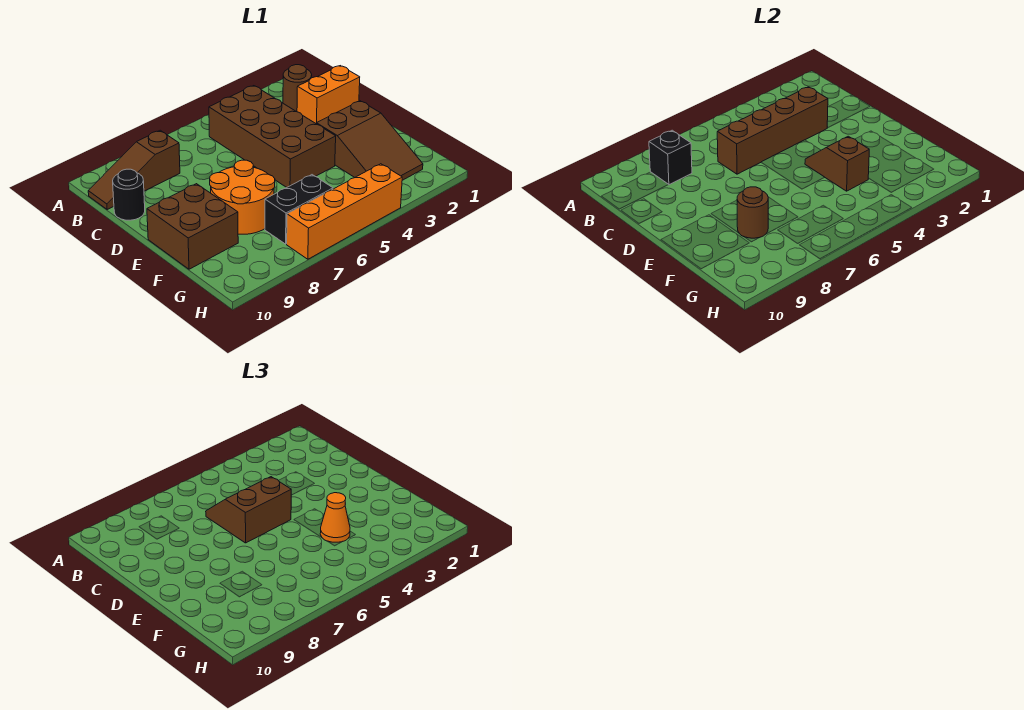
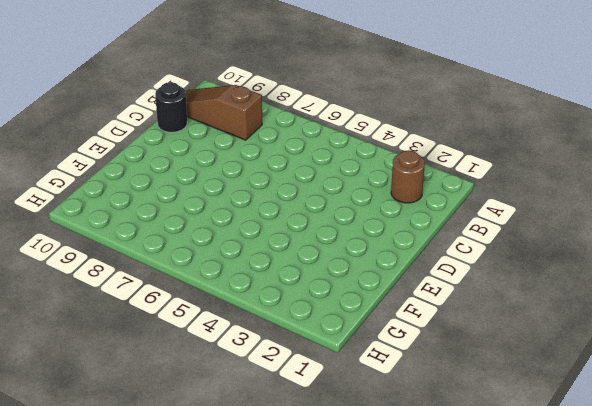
none -> brown 2x4 brick [209,86,336,188]
none -> orange 1x2 brick [297,66,360,123]
none -> brown 2x3 slope [316,101,423,180]

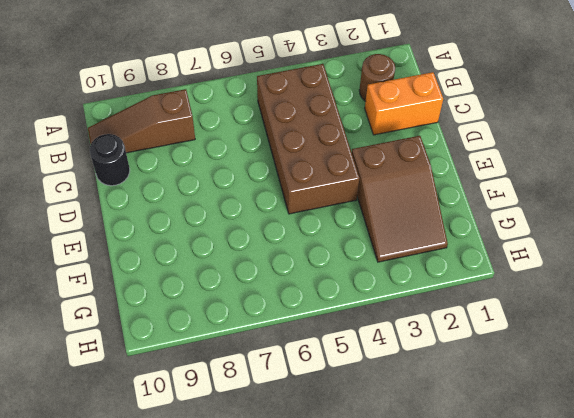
none -> orange 2x2 round brick [210,160,275,234]
none -> brown 2x2 brick [147,184,238,269]
none -> black 1x2 brick [265,175,333,244]

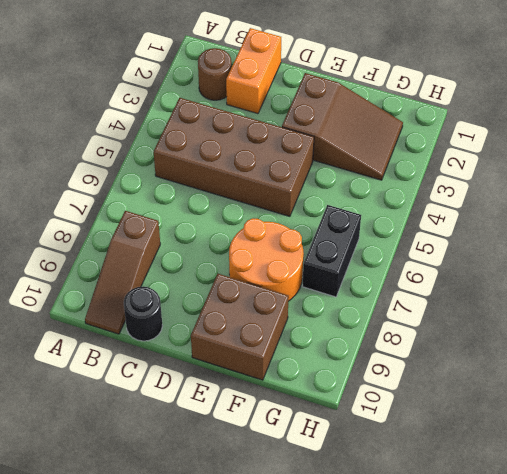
none -> orange 1x4 brick [287,164,402,259]
none -> black 1x1 brick [649,130,692,185]
none -> brown 1x4 brick [717,87,828,174]

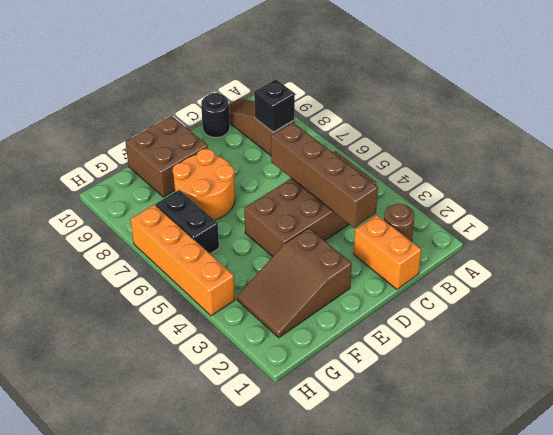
none -> brown 1x2 slope [805,136,869,191]
none -> brown 1x1 round brick [737,187,768,238]
none -> brown 2x2 slope [206,477,291,543]

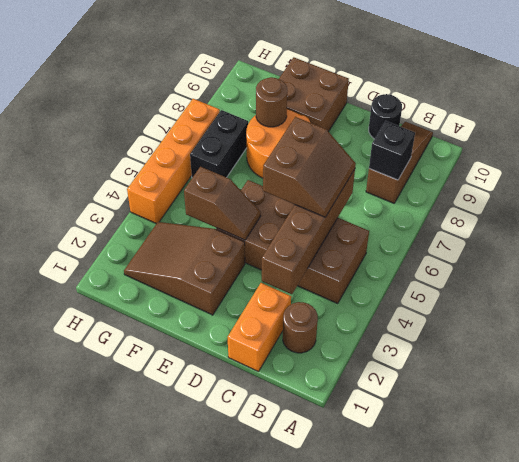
none -> orange 1x1 cone [320,493,350,542]

